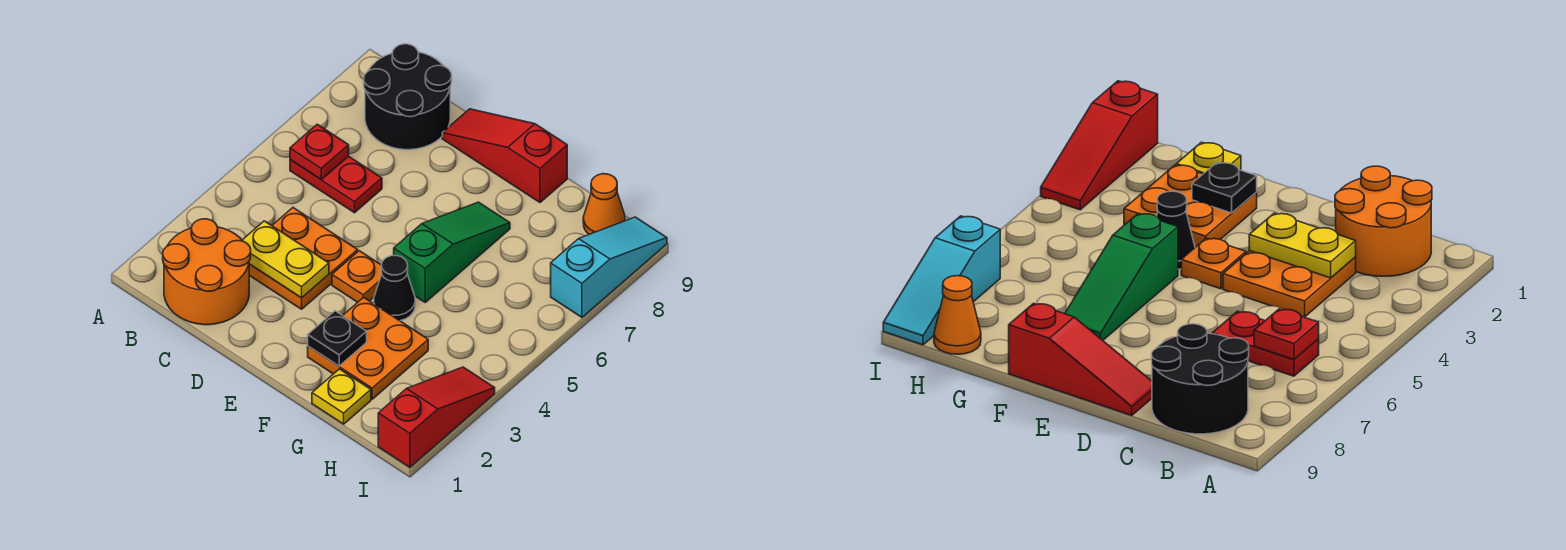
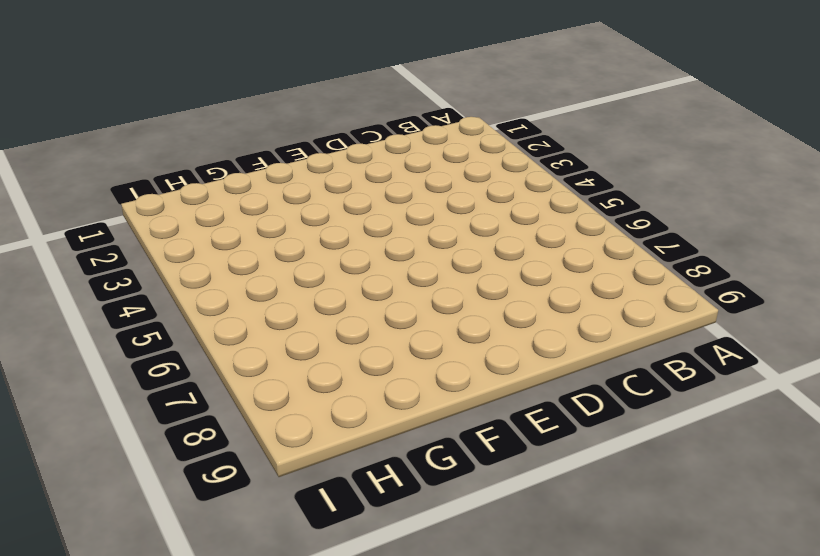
none -> orange 2x2 round brick [163,219,251,325]
none -> red 1x2 plate [290,156,382,213]
none -> black 2x2 round brick [364,44,452,150]

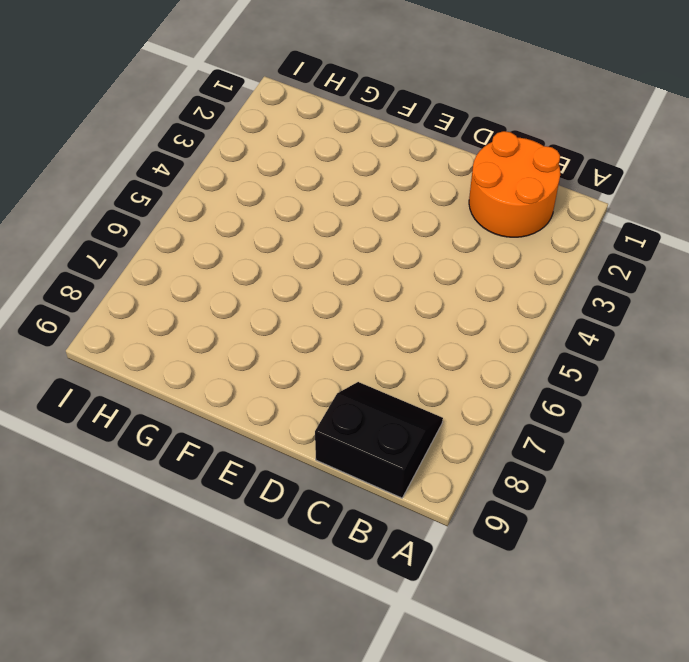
black 2x2 slope [315,382,443,498] -> black 2x2 round brick [364,44,452,150]
none -> red 1x2 plate [290,156,382,213]
none -> orange 2x2 plate [249,208,358,309]
none -> red 1x3 slope [442,109,567,202]

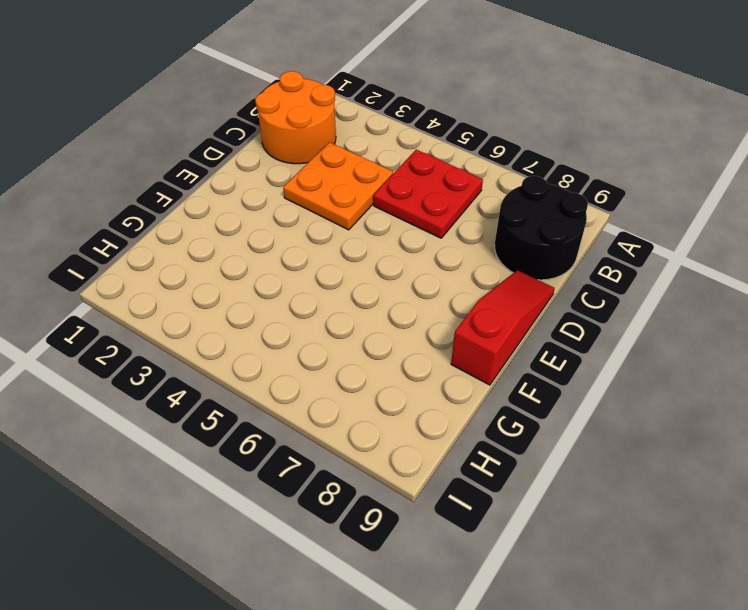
red 2x2 plate [374,150,483,238] -> red 1x2 plate [290,156,382,213]
none -> orange 1x1 plate [332,251,382,302]
none -> orange 2x2 plate [308,297,428,399]
none -> black 1x1 cone [374,256,415,321]

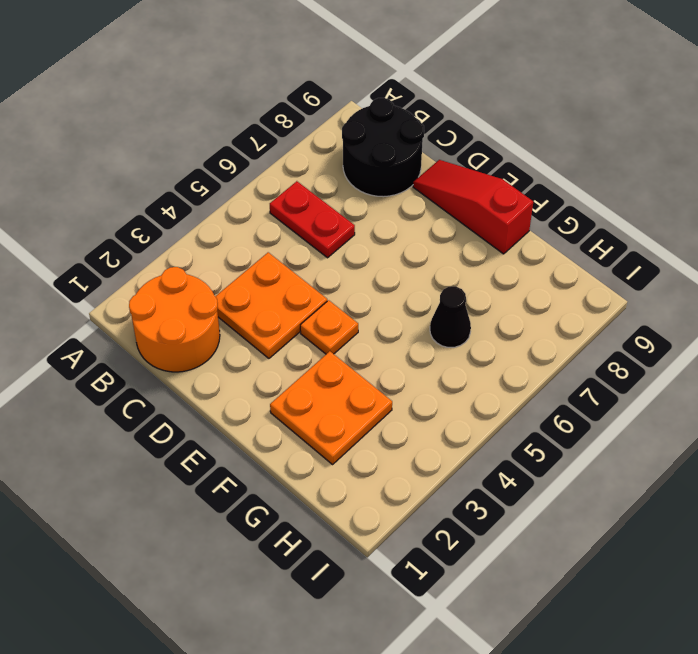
black 1x1 cone [430,286,471,347] -> black 1x1 cone moved to [374,256,415,321]
none -> green 1x3 slope [394,202,510,302]
none -> yellow 1x1 plate [312,369,371,424]
none -> orange 1x1 cone [583,174,625,234]

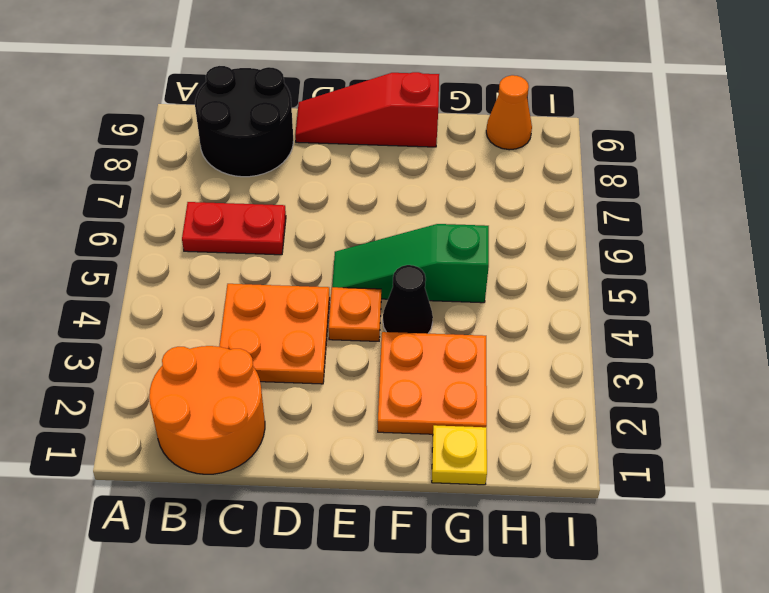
green 1x3 slope [332,224,489,303] -> green 1x3 slope turned to [394,202,510,302]
none -> red 1x3 slope [378,367,495,467]
none -> cyan 1x3 slope [551,217,667,317]
none -> red 1x1 plate [290,124,349,179]

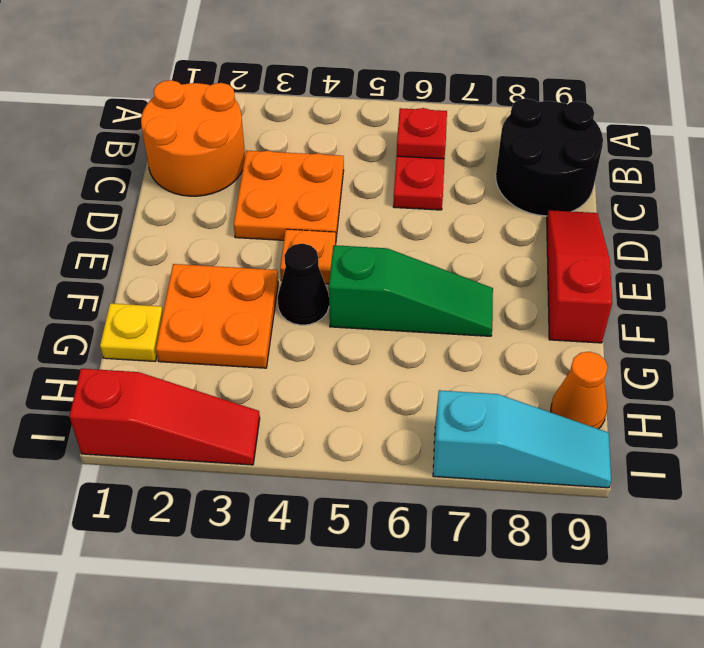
none -> yellow 1x2 plate [242,221,329,298]
none -> black 1x1 plate [308,311,367,366]

